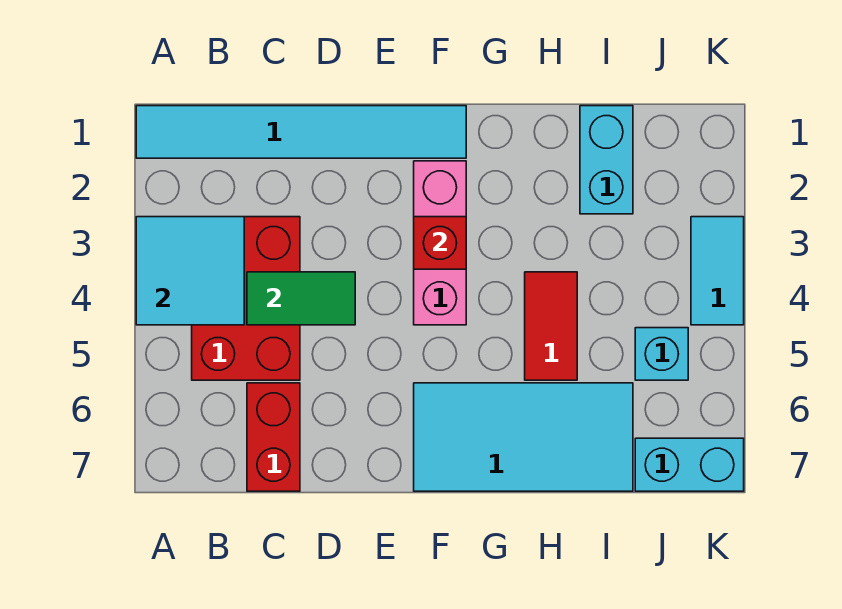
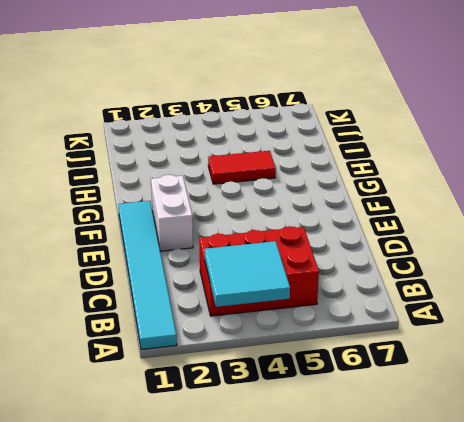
white 1x2 brick [151,175,193,251] -> pink 1x3 brick [414,161,466,325]
none -> red 1x2 brick [247,383,300,491]
none -> cyan 2x4 tile [414,383,633,491]
none -> cyan 1x2 brick [580,106,633,214]

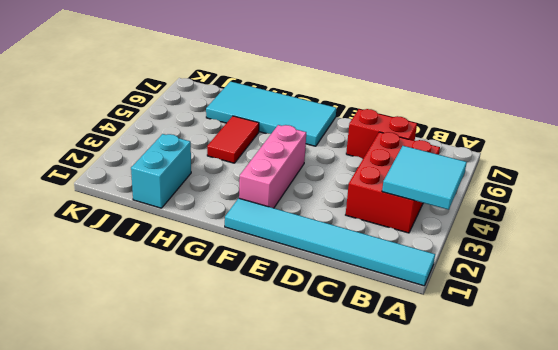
red 1x2 brick [346,109,417,158] -> red 1x2 brick turned to [247,383,300,491]
none -> cyan 1x1 brick [635,328,688,380]
none -> cyan 1x2 brick [635,438,744,491]
none -> cyan 1x2 tile [691,217,744,325]

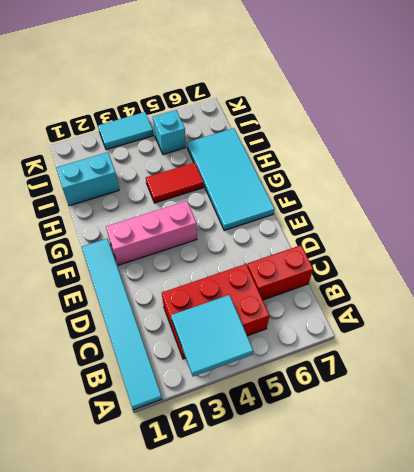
none -> cyan 1x2 brick [635,438,744,491]
none -> green 1x2 tile [247,272,355,325]
none -> red 1x1 brick [414,217,466,269]

